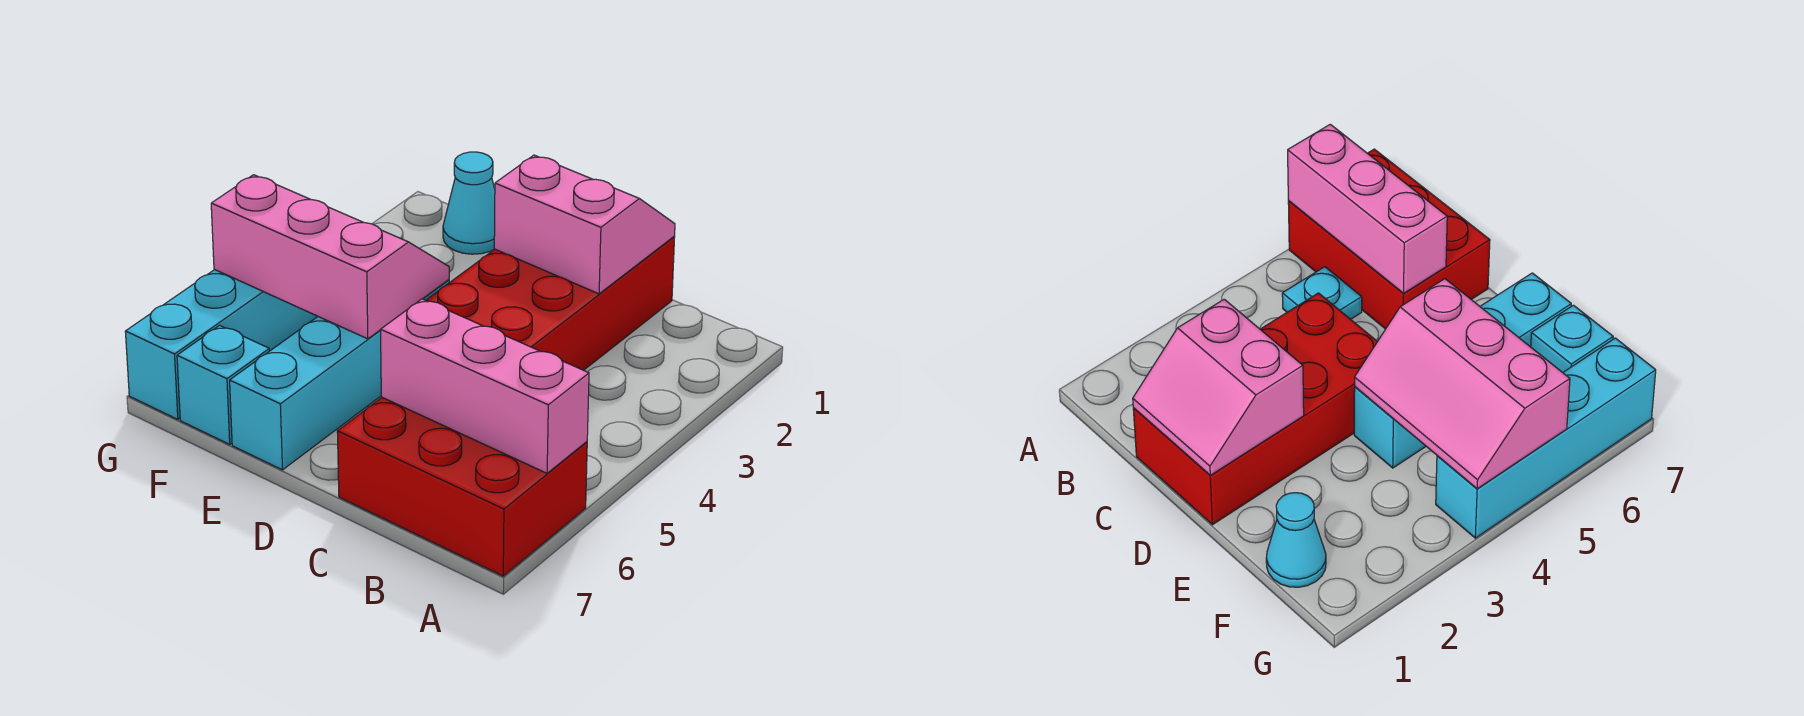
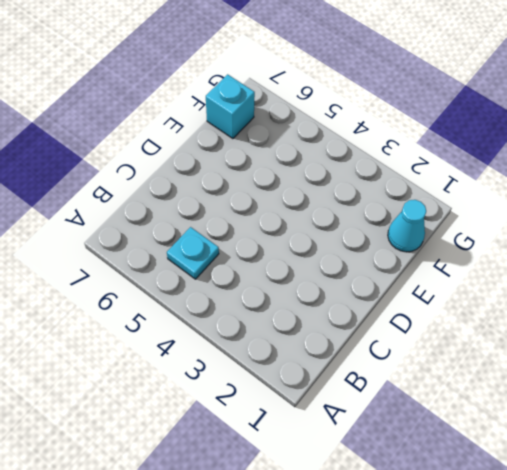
none -> red 2x3 brick [337,398,587,576]
none -> red 2x4 brick [426,237,675,370]

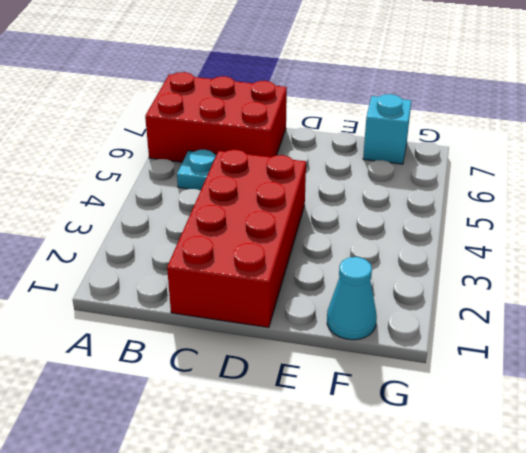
none -> cyan 1x4 brick [230,280,449,470]
none -> cyan 1x4 brick [125,270,318,419]

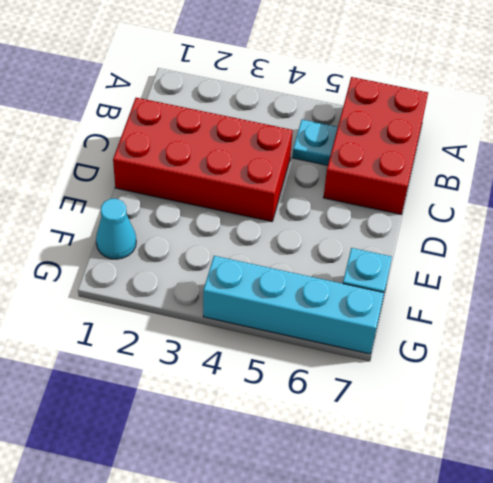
none -> cyan 1x4 brick [230,280,449,470]
none -> pink 1x3 brick [381,299,589,473]

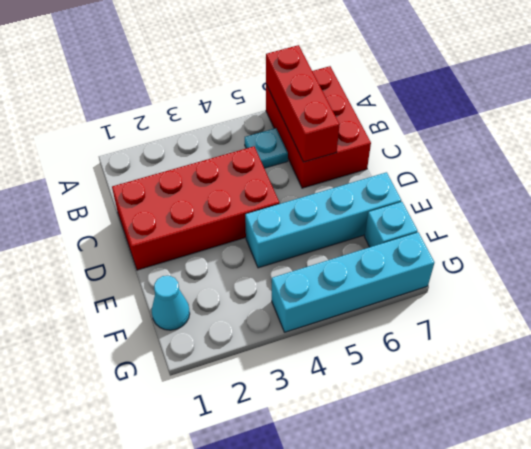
red 1x3 brick [266,45,339,162] -> pink 1x3 brick [381,299,589,473]
none -> pink 2x2 slope [494,155,675,294]
none -> pink 2x3 slope [211,175,449,339]

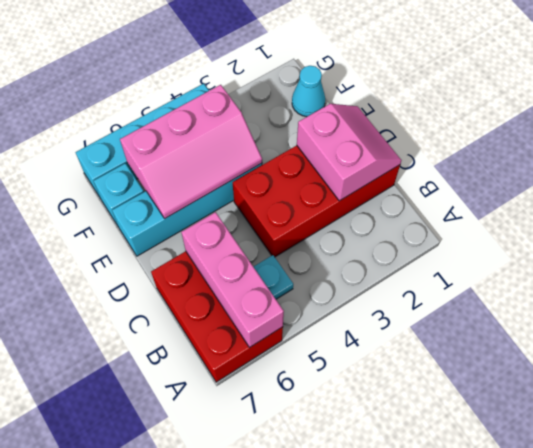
pink 2x3 slope [120,85,262,219] -> pink 2x3 slope turned to [211,175,449,339]

